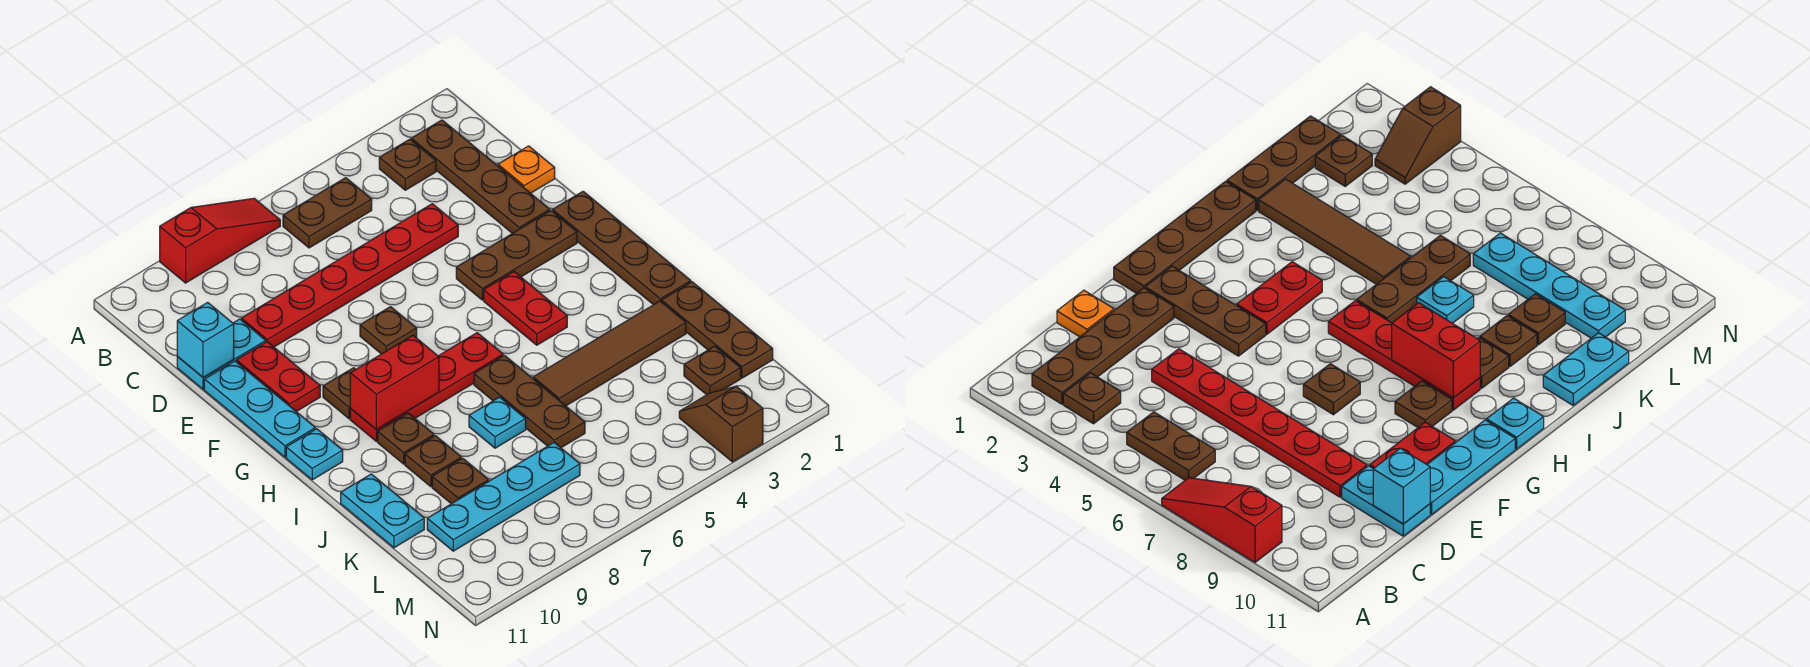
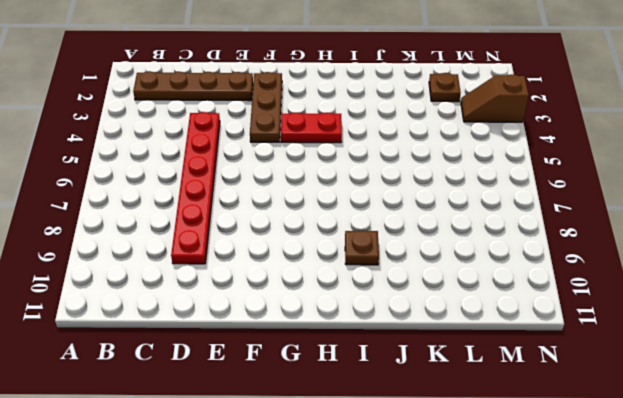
none -> red 1x3 slope [160,198,280,283]
none -> brown 1x1 plate [379,139,436,190]
none -> brown 1x2 plate [283,178,372,248]

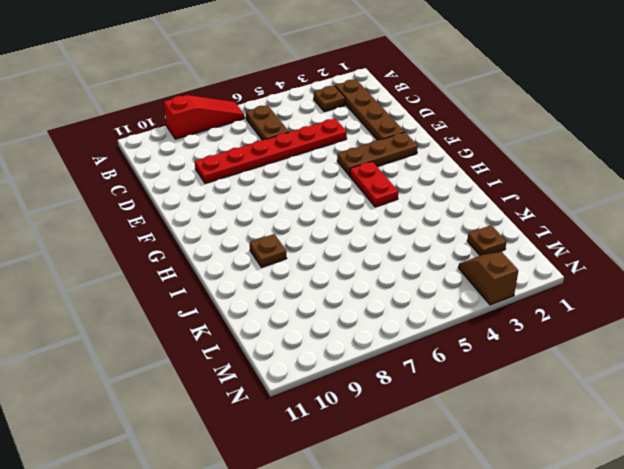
brown 1x2 plate [246,105,289,140] -> brown 1x2 plate turned to [283,178,372,248]
none -> orange 1x1 plate [498,146,555,193]
none -> cyan 1x2 plate [177,319,266,389]
none -> red 1x2 plate [237,342,320,412]

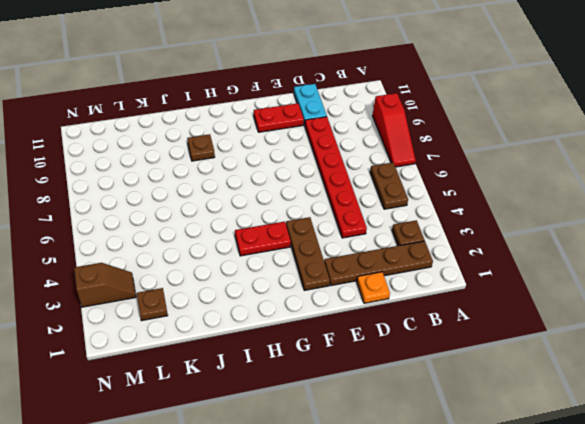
none -> cyan 1x3 plate [204,361,315,457]
none -> brown 1x4 plate [553,191,691,305]
none -> brown 1x1 plate [360,307,417,354]

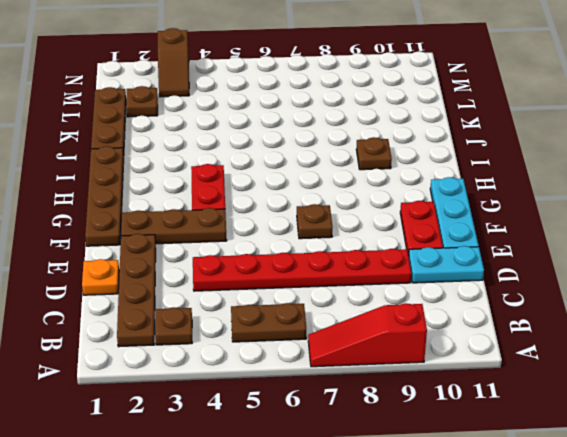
none -> brown 1x1 plate [323,368,356,419]
none -> red 1x4 plate [350,333,503,441]
none -> cyan 1x1 plate [286,429,343,480]

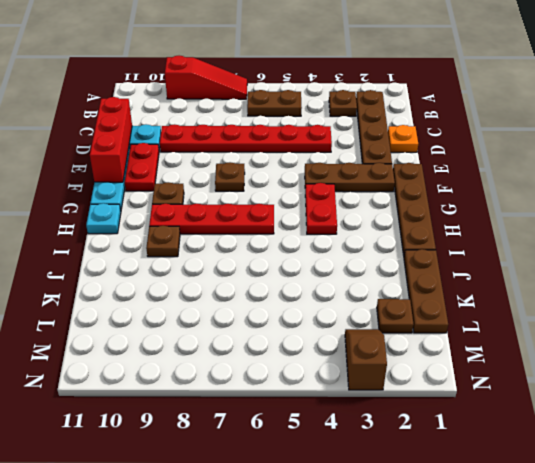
red 1x3 brick [90,97,132,182] -> cyan 1x1 brick [177,302,234,378]
none -> brown 1x3 plate [474,355,585,448]
none -> brown 1x4 tile [533,301,686,406]
none -> cyan 1x1 plate [469,397,526,448]

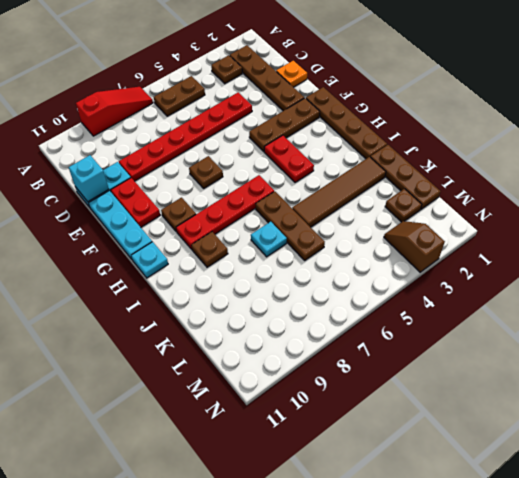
none -> brown 1x1 plate [405,436,461,487]
none -> cyan 1x2 plate [341,474,424,548]
none -> brown 1x1 plate [432,458,489,504]

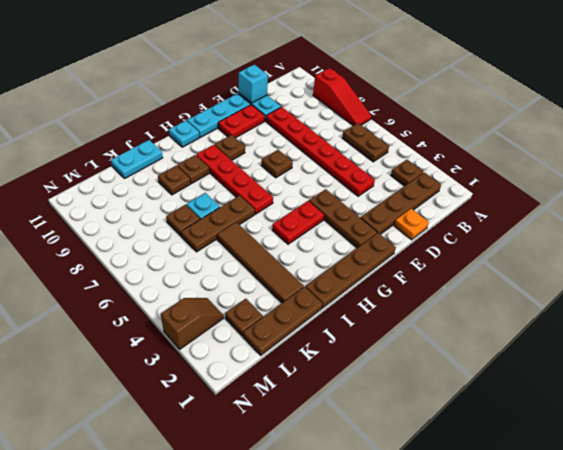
brown 1x1 plate [166,205,200,236] -> brown 1x1 plate moved to [432,458,489,504]
none -> cyan 1x4 plate [427,443,580,551]
none -> red 1x2 brick [350,336,439,430]

